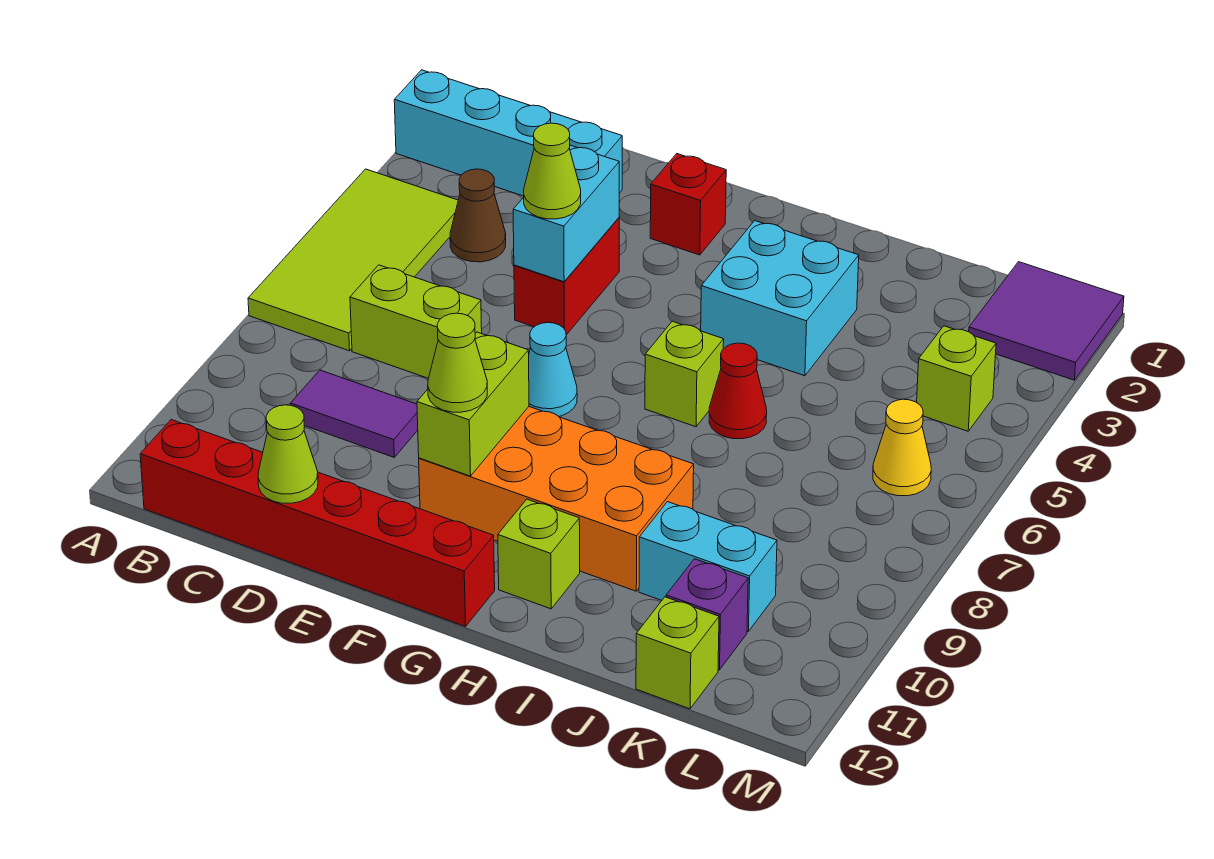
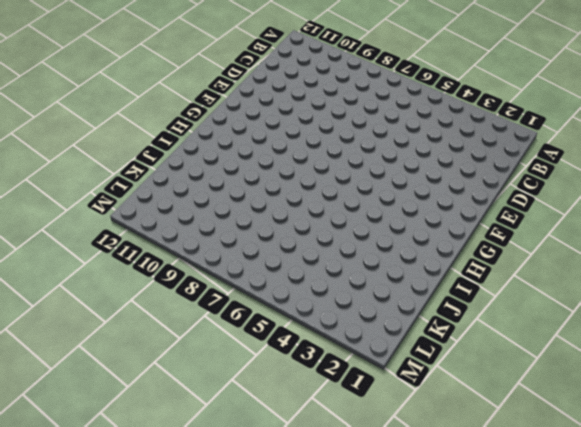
none -> cyan 1x4 brick [394,70,622,196]
none -> lime 2x4 tile [248,169,458,351]
none -> red 1x6 brick [140,420,495,627]

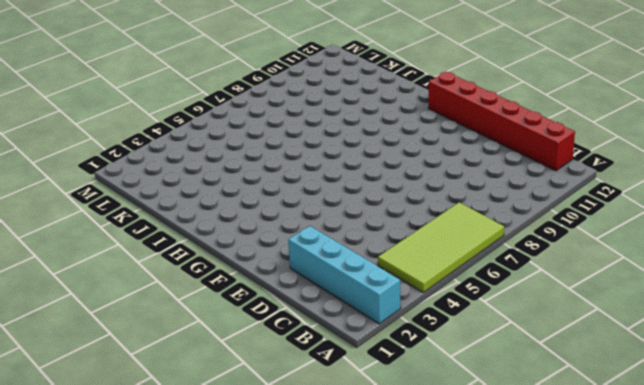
none -> brown 1x1 cone [450,169,506,262]
none -> lime 1x2 brick [350,265,482,378]
none -> purple 1x2 tile [291,370,418,457]

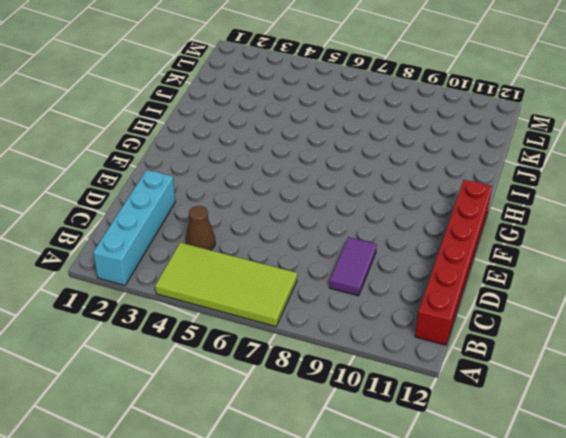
none -> lime 1x2 brick [350,265,482,378]
none -> red 1x2 brick [514,218,619,335]
none -> red 1x1 brick [650,154,726,255]

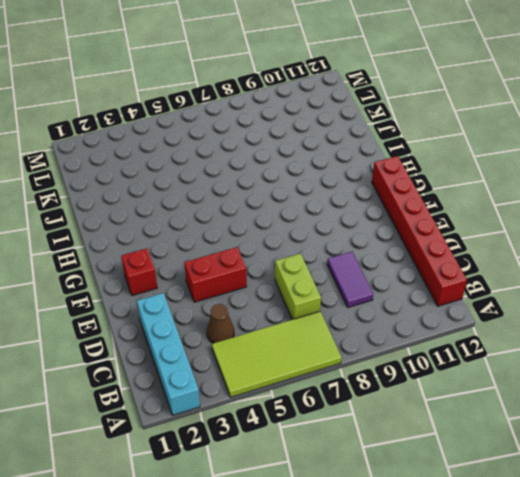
none -> cyan 1x1 cone [529,323,577,416]
none -> orange 2x4 brick [419,407,694,591]
none -> cyan 2x2 brick [701,221,859,376]

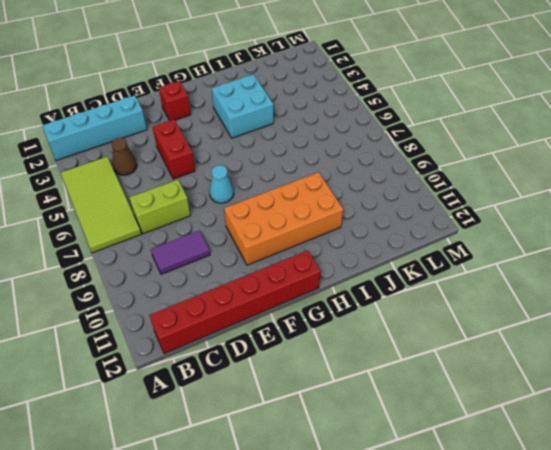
none -> lime 1x1 brick [645,321,724,427]
none -> lime 1x1 brick [498,499,580,609]
none -> red 1x1 cone [709,343,767,439]

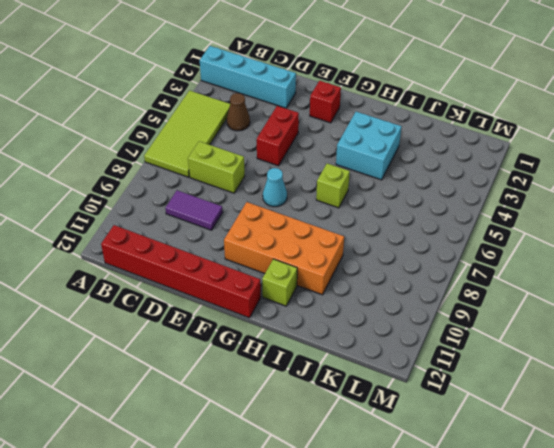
none -> red 1x1 cone [709,343,767,439]
none -> cyan 1x2 brick [639,502,777,631]
none -> purple 1x1 brick [666,559,748,670]

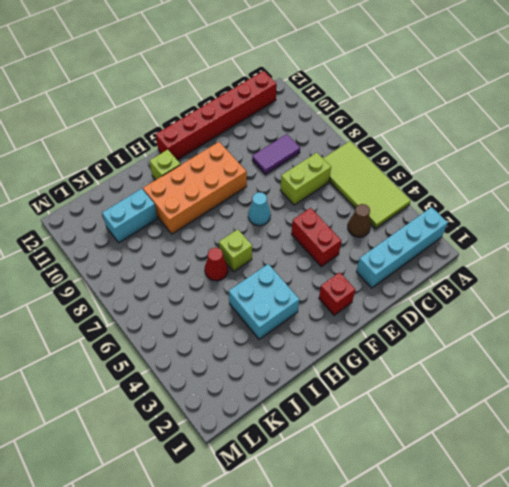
none -> purple 1x1 brick [666,559,748,670]
none -> lime 1x1 brick [636,597,719,709]
none -> purple 2x2 tile [969,262,1124,380]

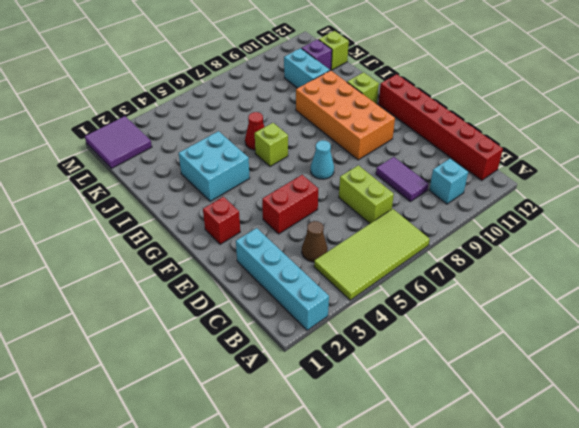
cyan 1x1 brick [429,159,468,204] -> none
none -> lime 1x1 brick [917,326,996,431]
none -> yellow 1x1 cone [873,399,931,496]
none -> lime 1x1 cone [258,405,318,503]

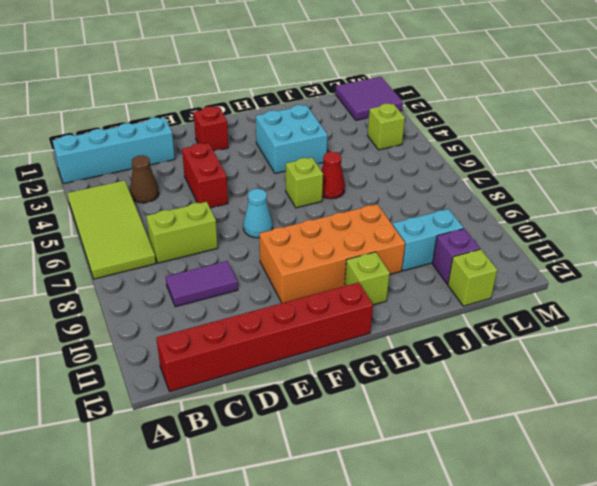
none -> yellow 1x1 cone [873,399,931,496]
none -> lime 1x1 cone [258,405,318,503]
none -> cyan 1x2 brick [513,145,619,282]

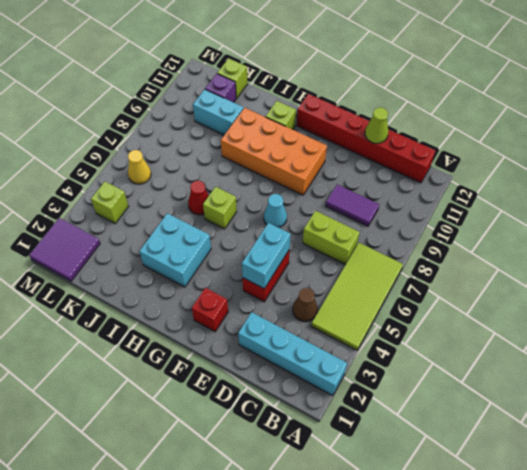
none -> lime 1x2 brick [417,332,529,476]
none -> lime 1x1 cone [524,123,581,219]
none -> lime 1x1 cone [428,313,487,412]

